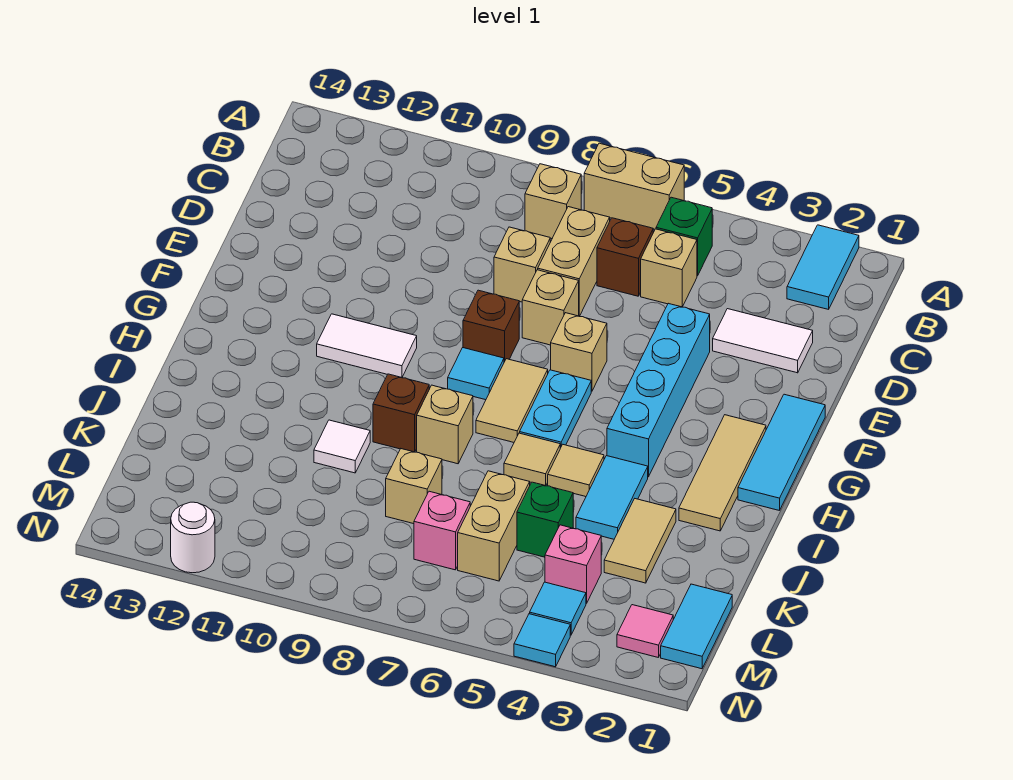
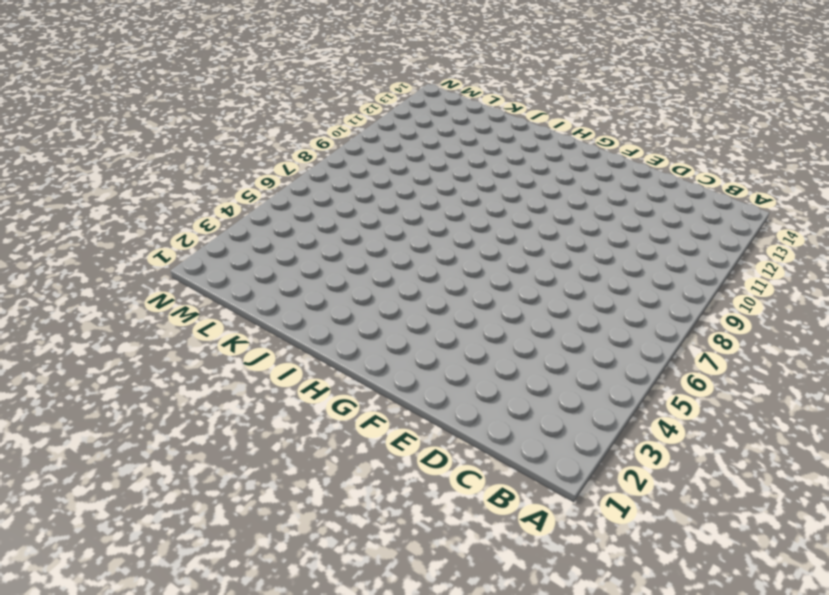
none -> cyan 1x2 tile [787,225,859,309]
none -> tan 1x2 brick [584,143,684,229]
none -> green 1x1 brick [656,197,712,276]
none -> tan 1x1 brick [525,164,581,239]

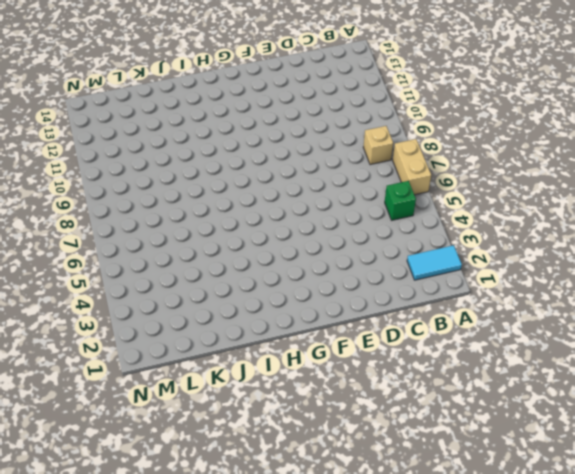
none -> tan 1x1 brick [641,229,697,307]
none -> brown 1x1 brick [597,218,653,296]
none -> tan 1x2 brick [538,207,610,316]
none -> white 1x2 tile [713,309,813,373]

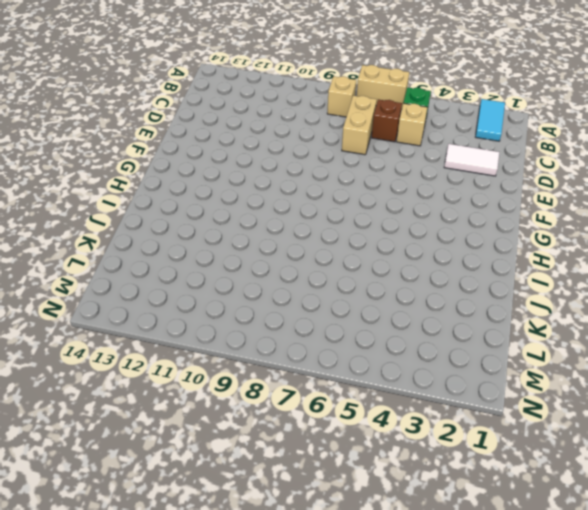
none -> tan 1x1 brick [494,227,550,302]
none -> cyan 1x4 brick [607,303,710,477]
none -> tan 1x1 brick [522,270,579,345]
none -> cyan 1x3 tile [738,394,825,511]

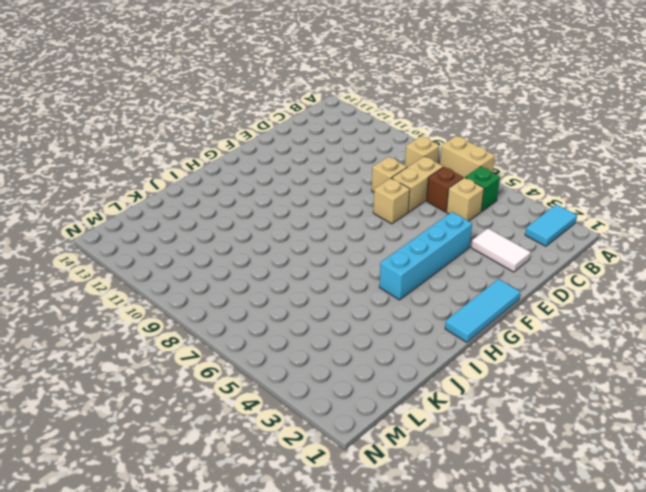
none -> tan 1x1 brick [551,313,607,391]
none -> brown 1x1 brick [463,290,519,362]
none -> tan 1x3 tile [679,415,766,531]
none -> cyan 1x2 plate [520,370,591,448]

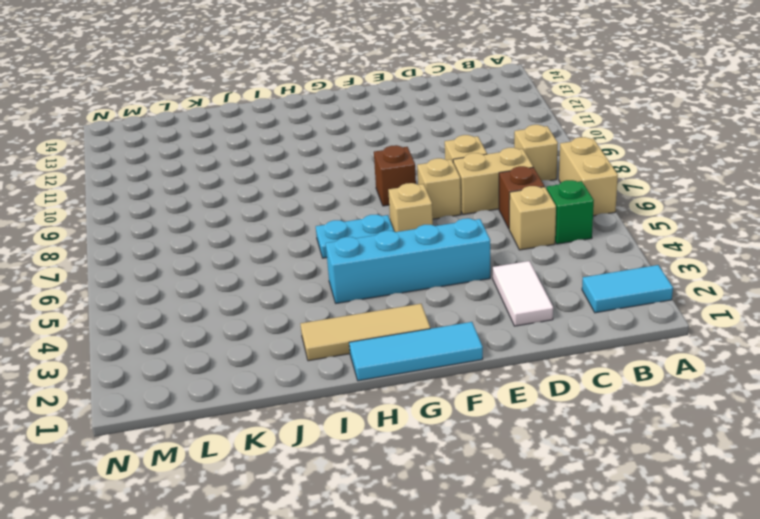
none -> tan 1x2 tile [476,359,548,442]
none -> cyan 1x1 tile [448,348,504,400]
none -> white 1x2 tile [317,314,417,378]
none -> cyan 1x2 tile [576,456,648,539]

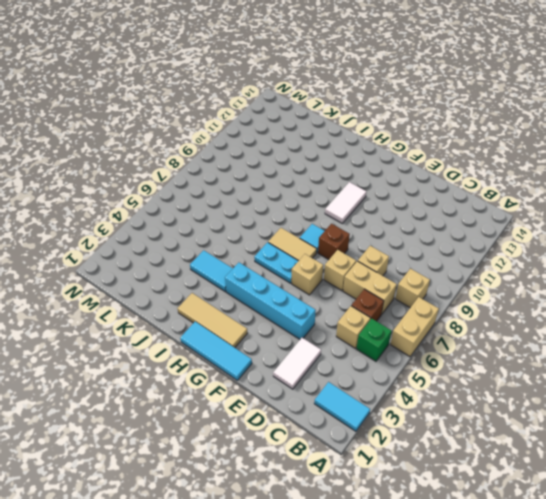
none -> tan 1x1 tile [548,445,604,497]
none -> tan 1x1 tile [504,433,560,486]
none -> tan 1x1 brick [417,385,473,464]
none -> brown 1x1 brick [373,374,429,452]

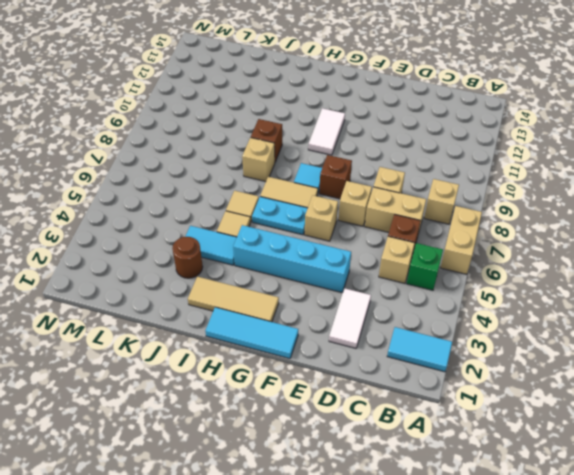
brown 1x1 round brick [172,237,203,278] -> tan 1x2 tile [604,499,676,583]
none -> white 1x1 tile [314,420,370,473]
none -> green 1x1 brick [517,482,573,557]
none -> tan 1x2 brick [458,471,530,581]
none -> tan 1x1 brick [386,449,442,524]

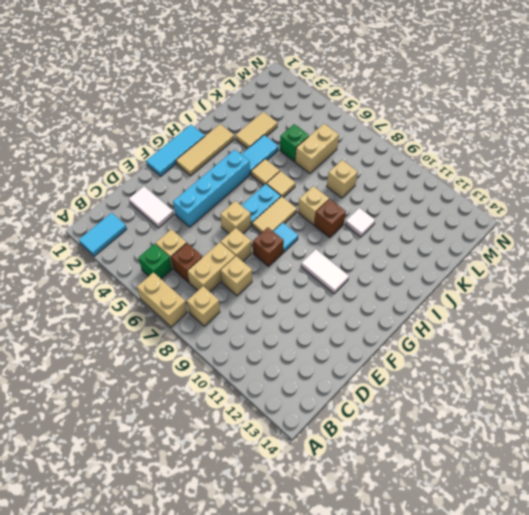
none -> cyan 1x2 tile [661,584,732,669]
none -> pink 1x1 brick [545,525,601,603]
none -> pink 1x1 brick [414,491,470,570]
none -> pink 1x1 tile [617,605,673,658]

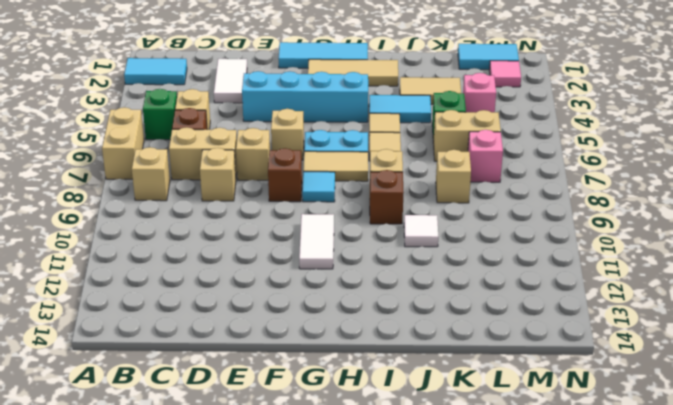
none -> cyan 1x1 tile [530,582,586,635]
none -> cyan 1x1 tile [514,614,570,667]
none -> white 1x1 round brick [171,502,215,573]

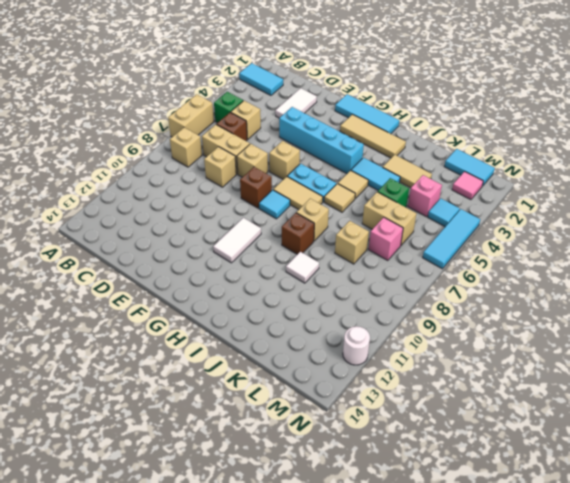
cyan 1x3 tile [423,209,480,269] -> cyan 1x1 tile [514,614,570,667]

